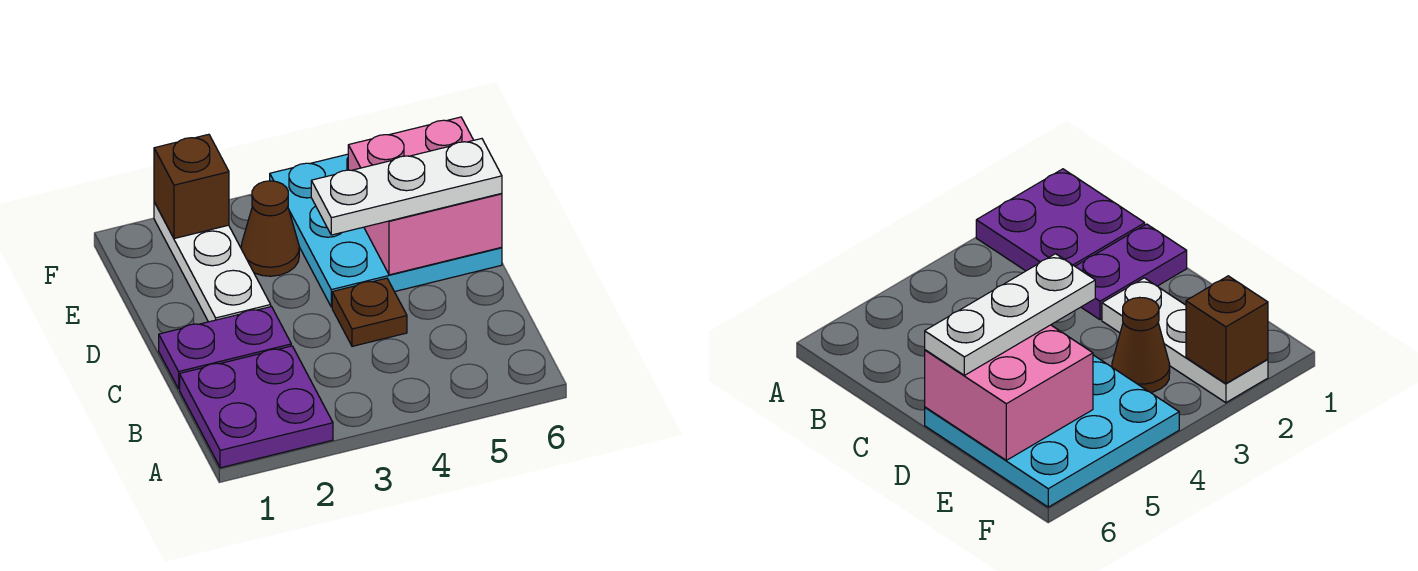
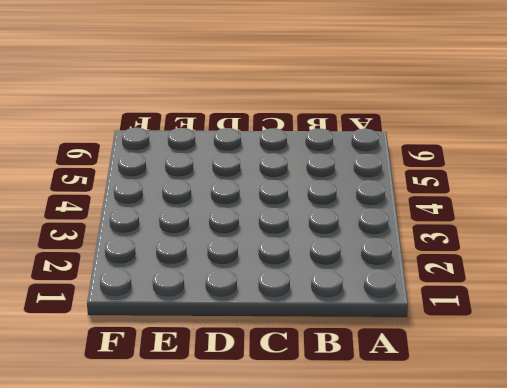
none -> purple 2x2 plate [180,346,333,468]
none -> purple 1x2 plate [159,307,291,389]

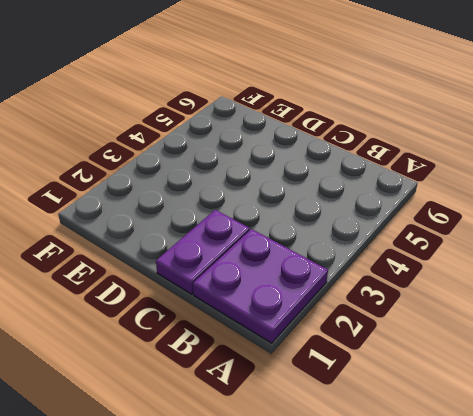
none -> brown 1x1 plate [332,278,407,346]
none -> white 1x3 plate [154,202,271,322]

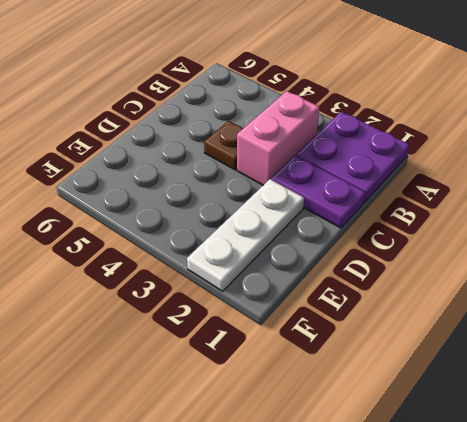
pink 1x2 brick [237,91,320,185] -> none
none -> cyan 3x3 plate [270,154,502,307]
none -> brown 1x1 cone [241,181,299,276]

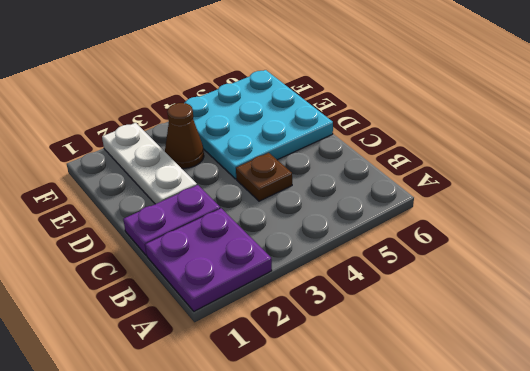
none -> pink 2x2 brick [348,117,502,275]
none -> brown 1x1 brick [154,134,229,239]

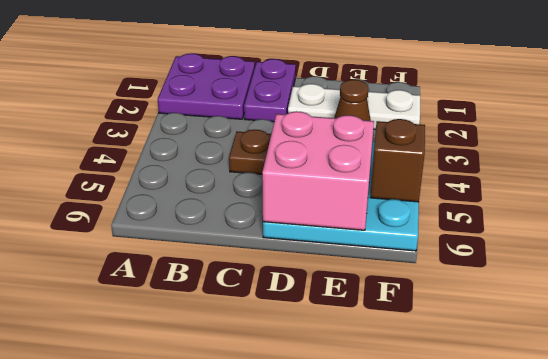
brown 1x1 brick [370,119,425,202] -> brown 1x1 brick moved to [154,134,229,239]
none -> white 1x3 plate [311,139,502,235]

